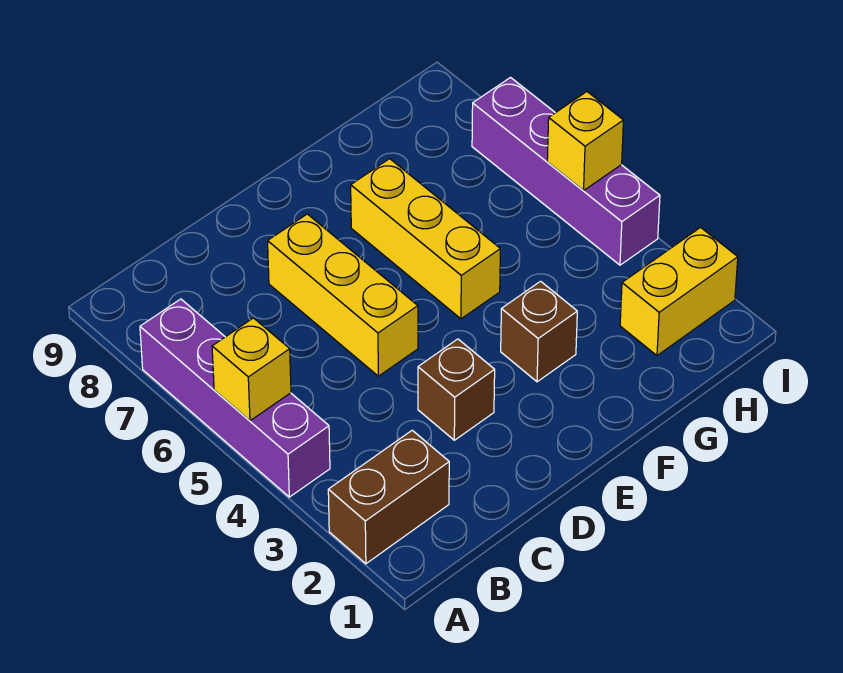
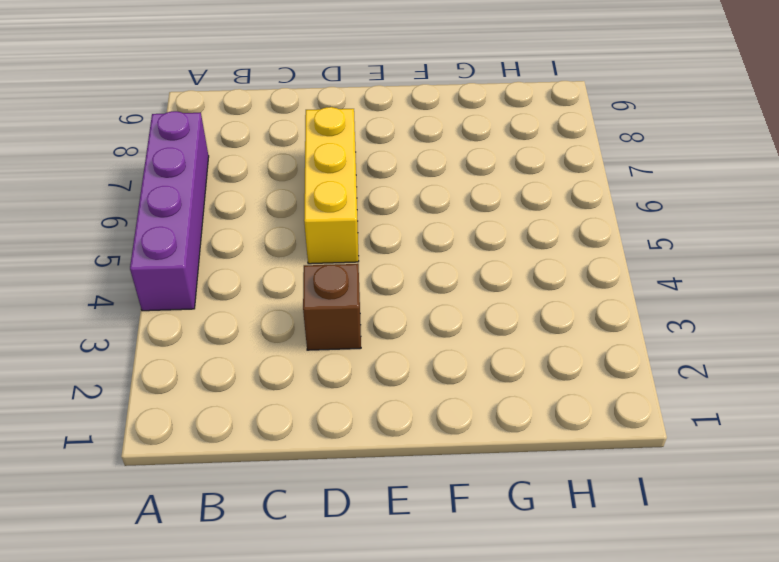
none -> brown 1x2 brick [328,430,449,564]
none -> brown 1x1 brick [501,281,577,382]

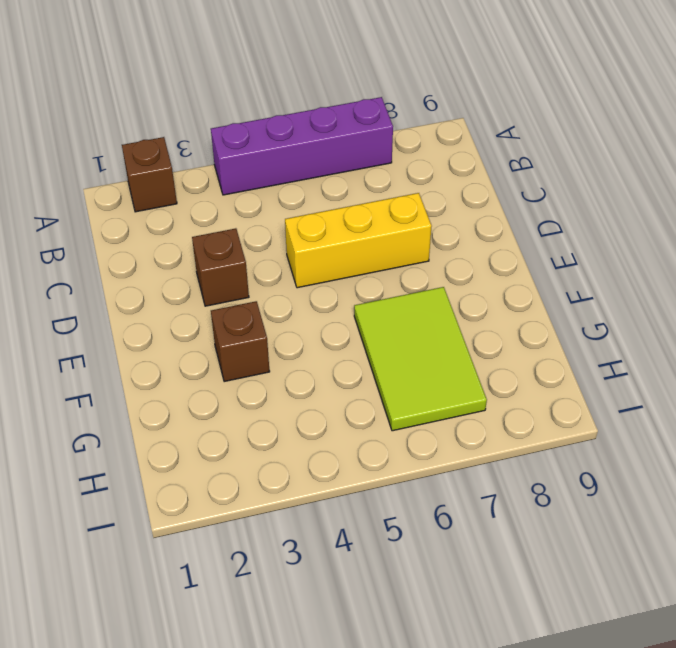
brown 1x1 brick [122,137,177,212] -> brown 1x2 brick [328,430,449,564]
lime 2x3 tile [354,287,487,431] -> yellow 1x3 brick [351,159,500,319]
none -> yellow 1x2 brick [620,228,738,356]
none -> purple 1x4 brick [472,78,660,265]

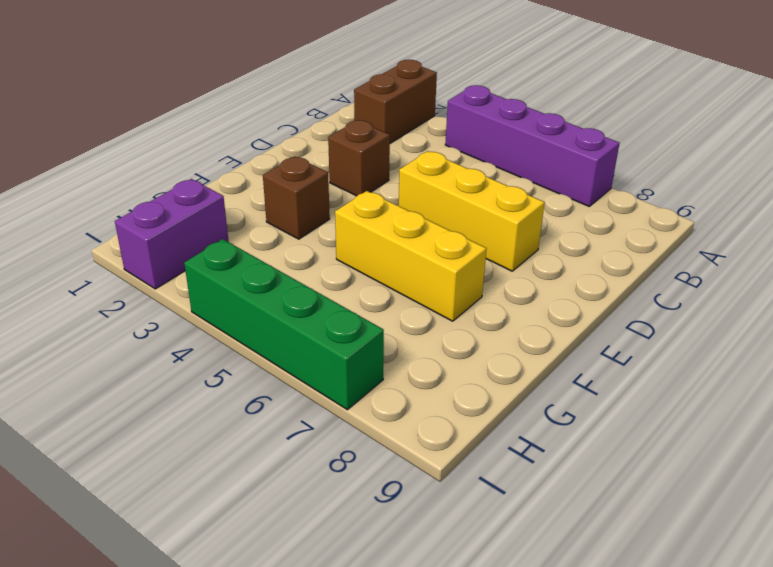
purple 1x2 brick [115,179,229,289] -> yellow 1x2 brick [620,228,738,356]
green 1x4 brick [184,239,384,410] -> purple 1x4 brick [472,78,660,265]
none -> yellow 1x1 brick [212,318,291,421]
none -> yellow 1x1 brick [547,92,623,191]

